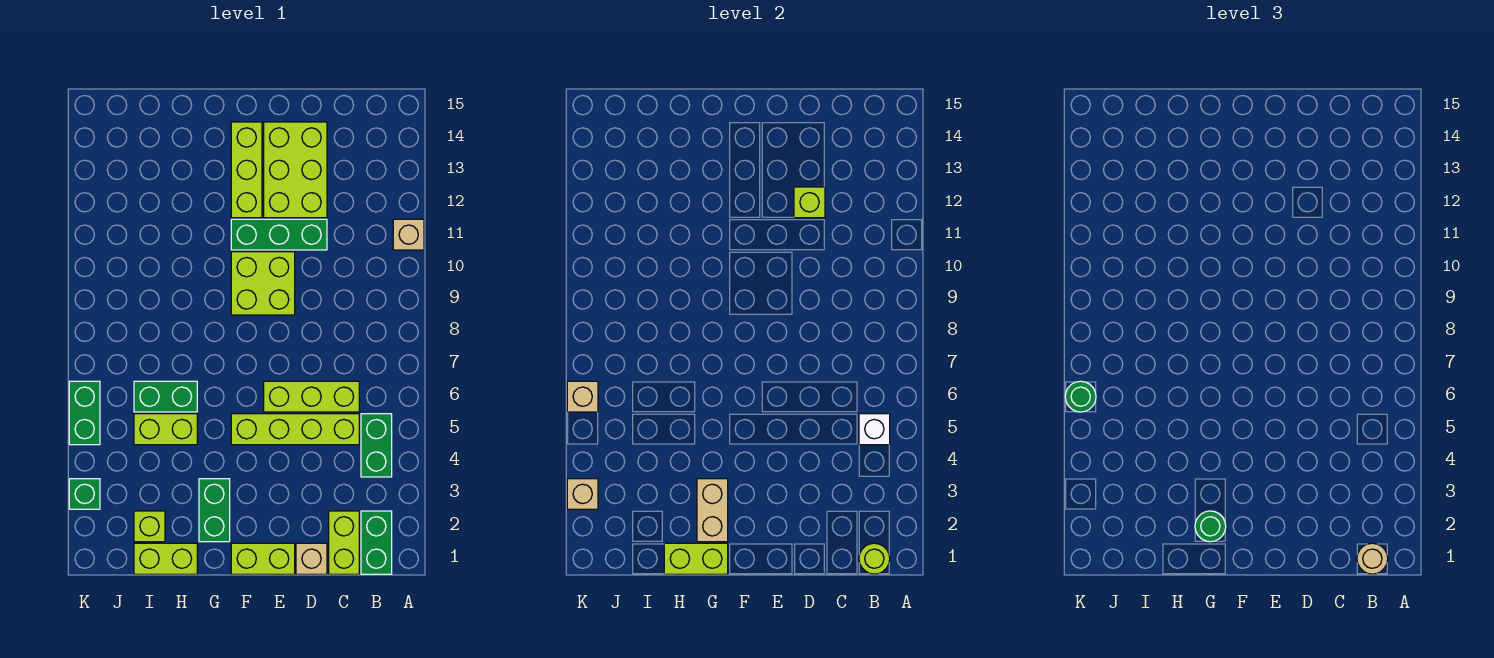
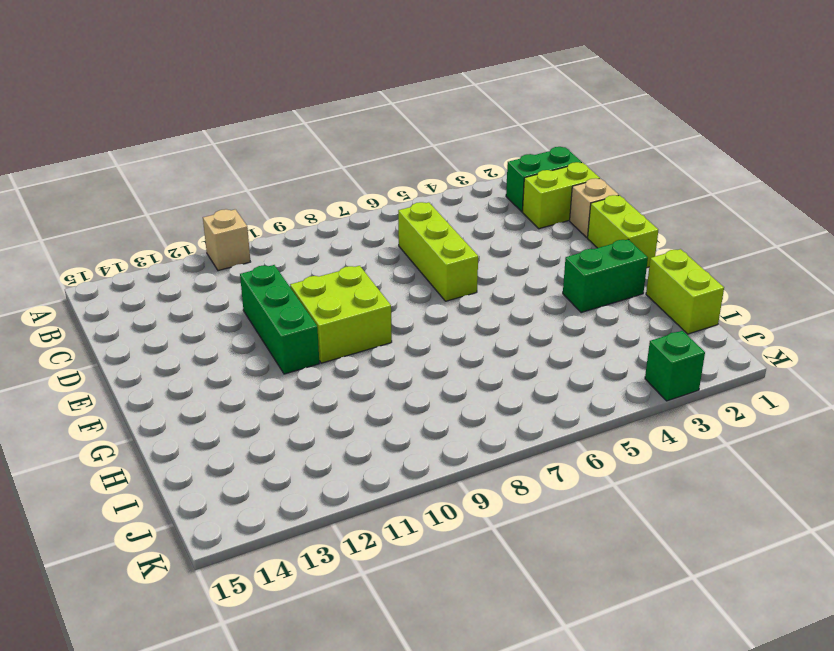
none -> green 1x2 brick [361,414,392,477]
none -> lime 1x4 brick [231,414,359,445]
none -> lime 2x3 brick [264,122,327,218]

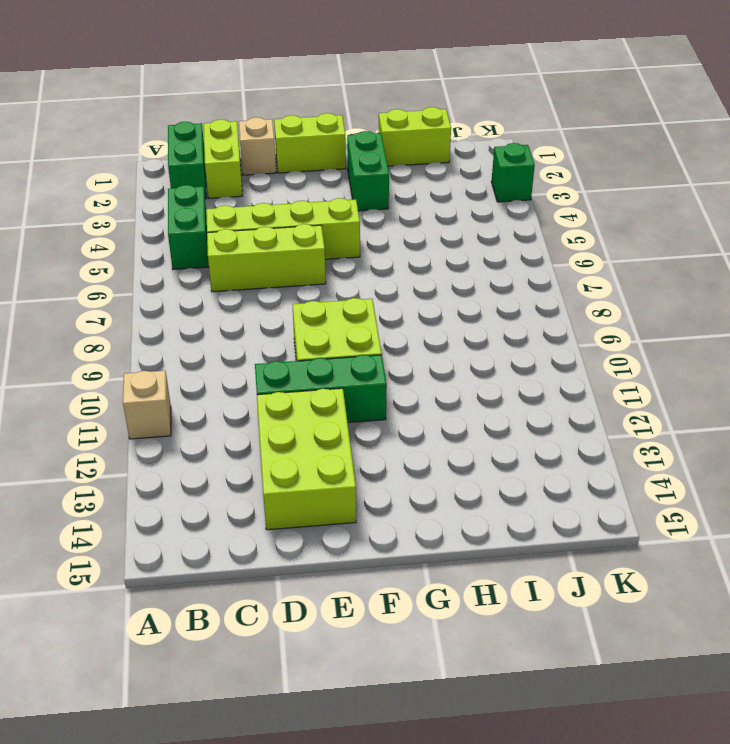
none -> lime 1x3 brick [231,122,262,218]
none -> lime 1x2 brick [134,414,197,445]
none -> green 1x2 brick [134,381,197,412]

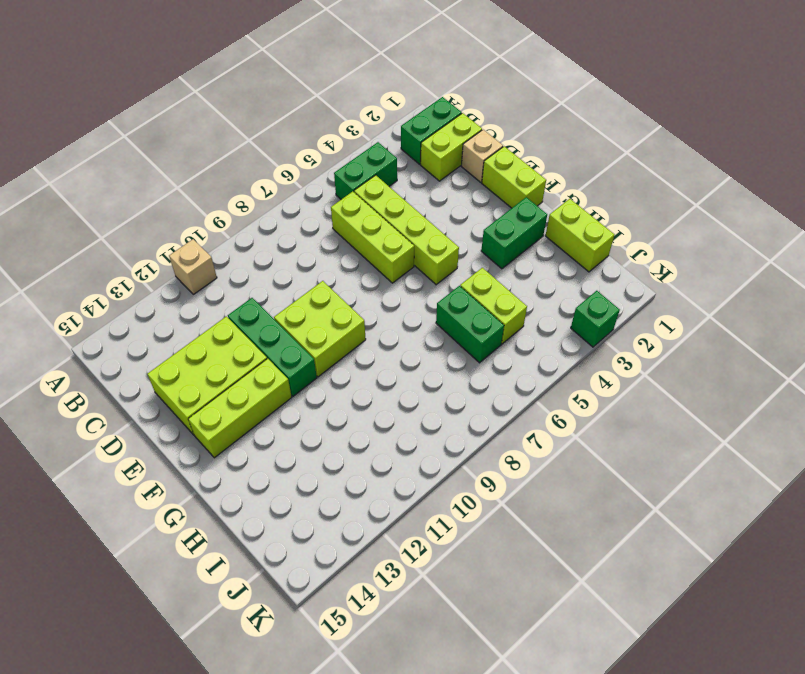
none -> lime 1x1 brick [134,511,165,542]
none -> green 1x2 brick [69,381,100,445]
none -> lime 1x1 round brick [859,543,890,574]

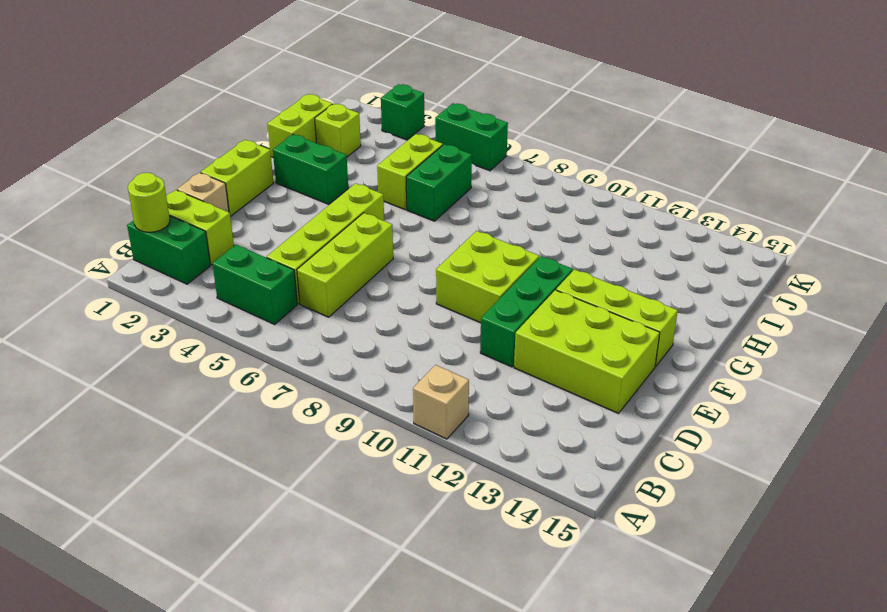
none -> white 1x1 brick [859,414,890,445]
none -> lime 1x1 brick [794,187,825,218]
none -> lime 1x2 brick [664,543,728,574]

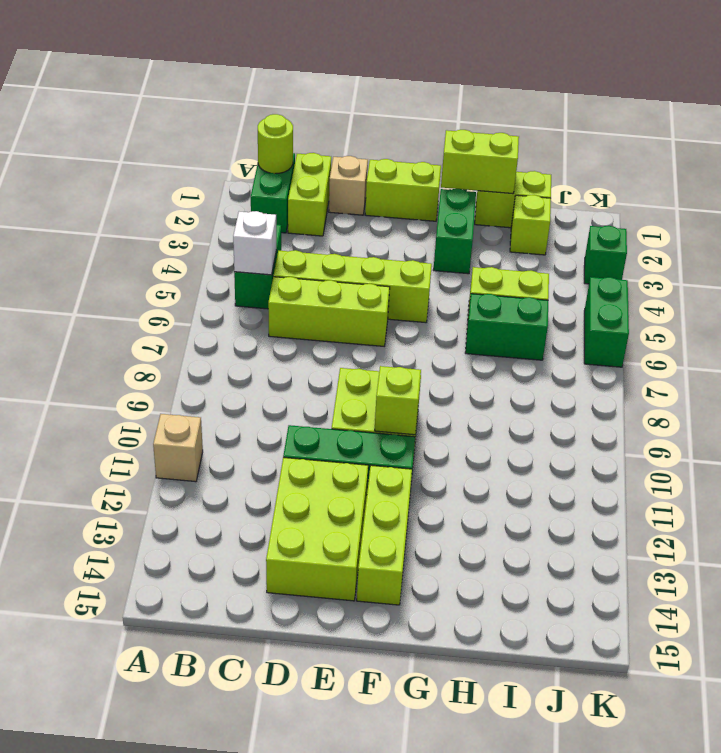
lime 1x1 brick [375,366,421,435] -> lime 1x1 brick moved to [794,187,825,218]
none -> tan 1x2 brick [697,479,728,542]
none -> tan 1x1 brick [567,479,598,509]
none -> tan 1x1 brick [567,381,598,412]

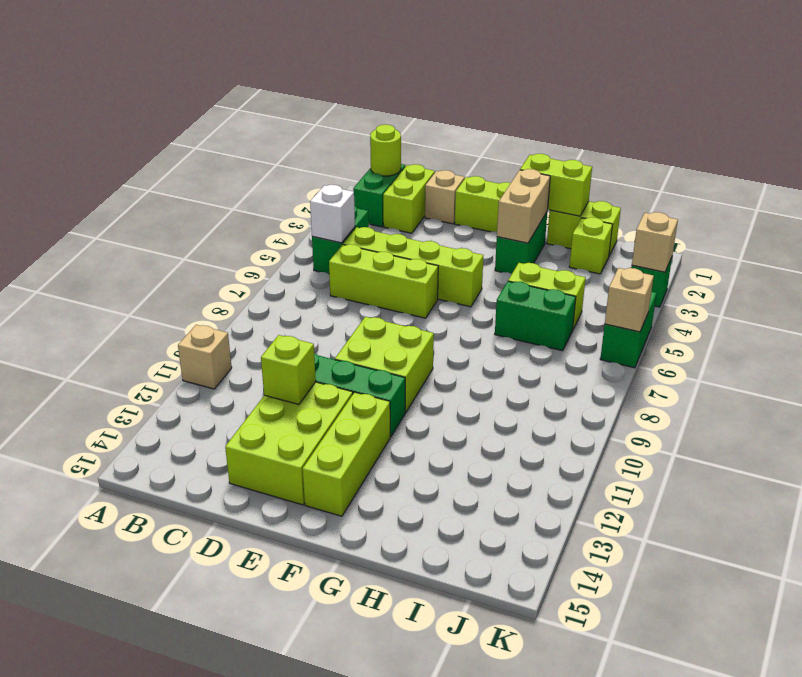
none -> tan 1x1 round brick [1357,543,1388,574]
none -> green 1x1 round brick [1195,511,1226,542]
none -> green 1x1 round brick [1065,381,1096,412]

